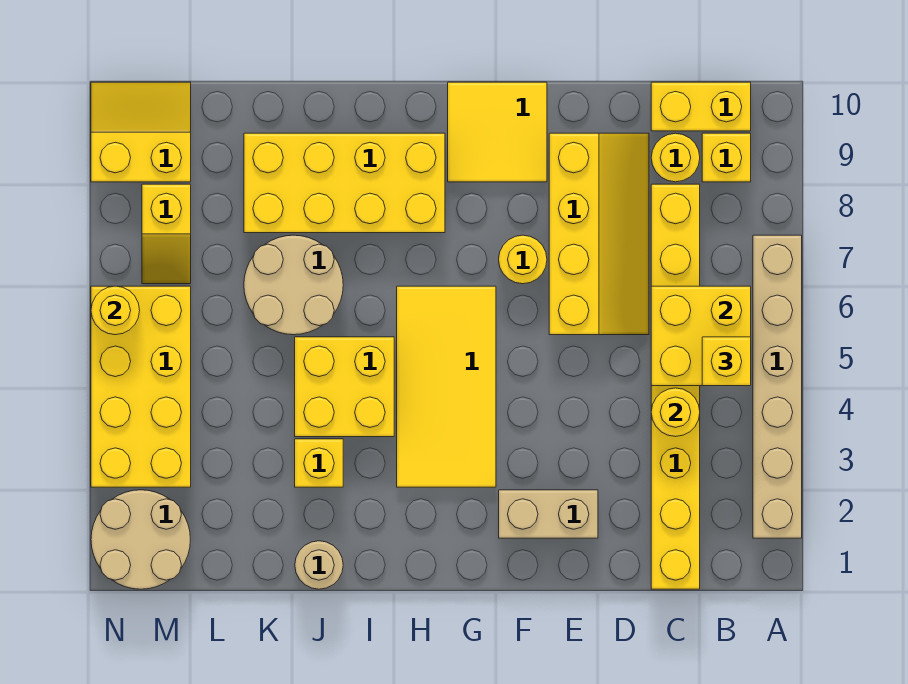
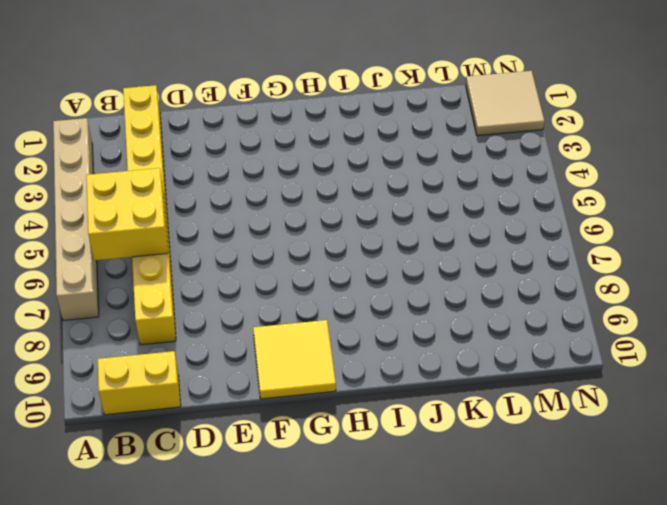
tan 2x2 tile [466,71,545,136] -> tan 2x2 round brick [91,490,190,589]
none -> yellow 1x1 brick [702,133,751,182]
none -> yellow 1x1 round brick [651,133,700,182]
none -> yellow 2x4 slope [549,133,649,335]

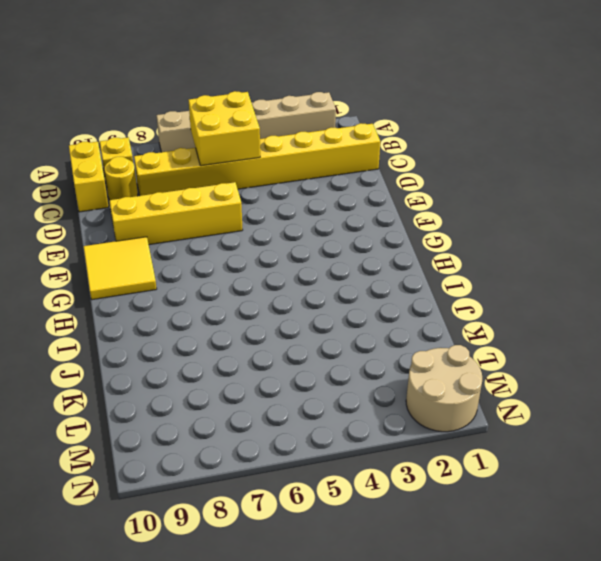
none -> tan 1x2 brick [499,490,598,538]
none -> yellow 1x1 round brick [499,235,547,284]
none -> yellow 2x4 tile [397,286,496,487]

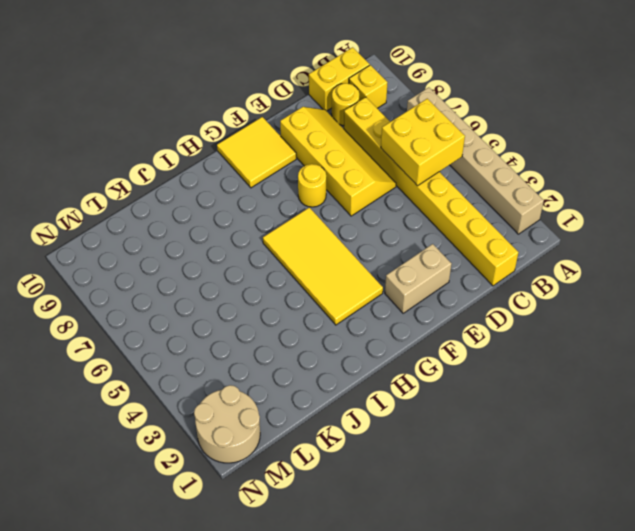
none -> yellow 2x4 brick [244,133,445,233]
none -> yellow 2x2 brick [295,337,394,437]
none -> tan 1x1 round brick [295,541,343,589]

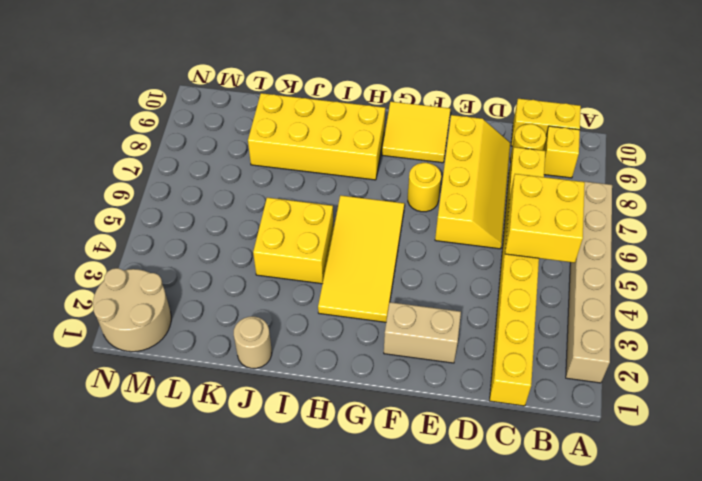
none -> yellow 1x1 brick [295,439,343,487]
none -> tan 2x2 round brick [244,235,343,335]
none -> yellow 2x4 brick [91,286,191,487]

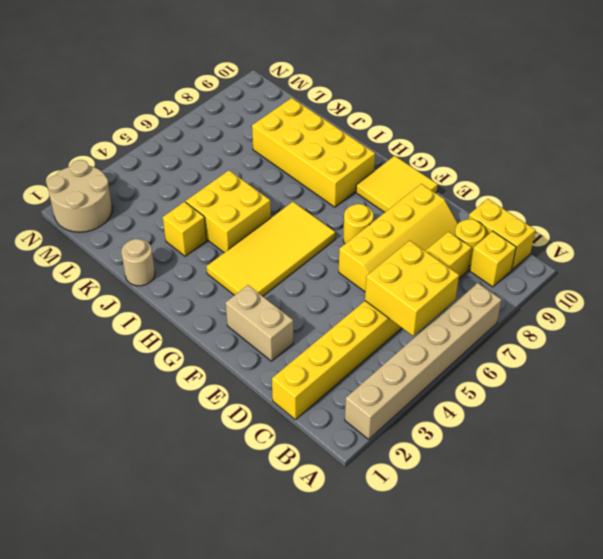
none -> tan 2x2 round brick [244,235,343,335]
none -> yellow 2x4 brick [91,286,191,487]
none -> yellow 1x2 slope [142,184,191,284]

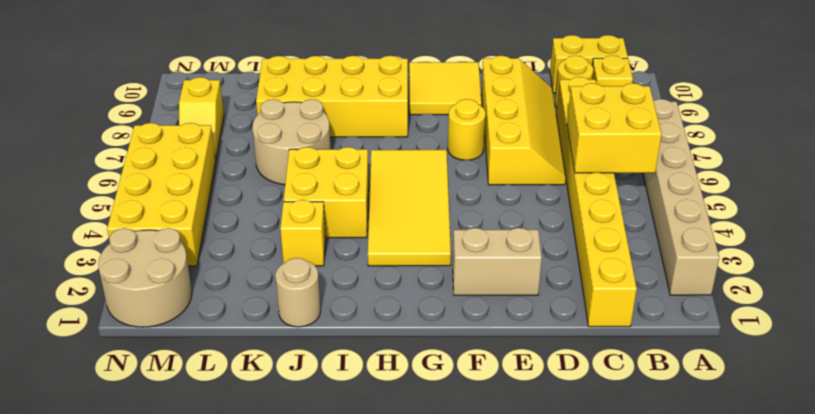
none -> yellow 2x2 slope [91,82,191,182]
none -> yellow 1x1 round brick [651,388,700,436]
none -> yellow 1x1 round brick [91,286,140,335]

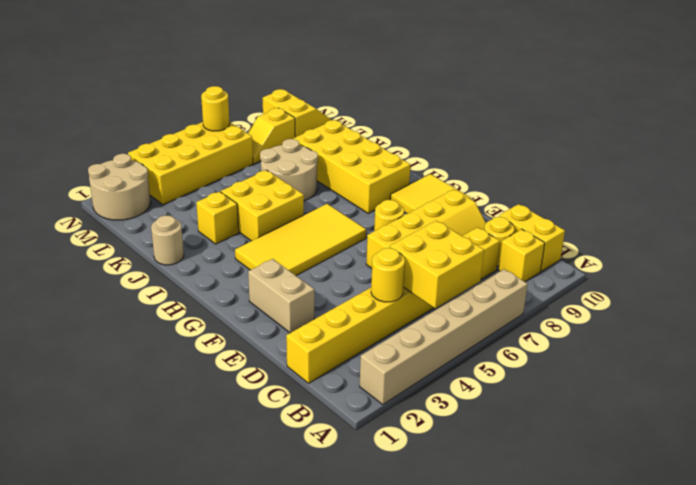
none -> yellow 1x1 brick [702,337,751,386]

